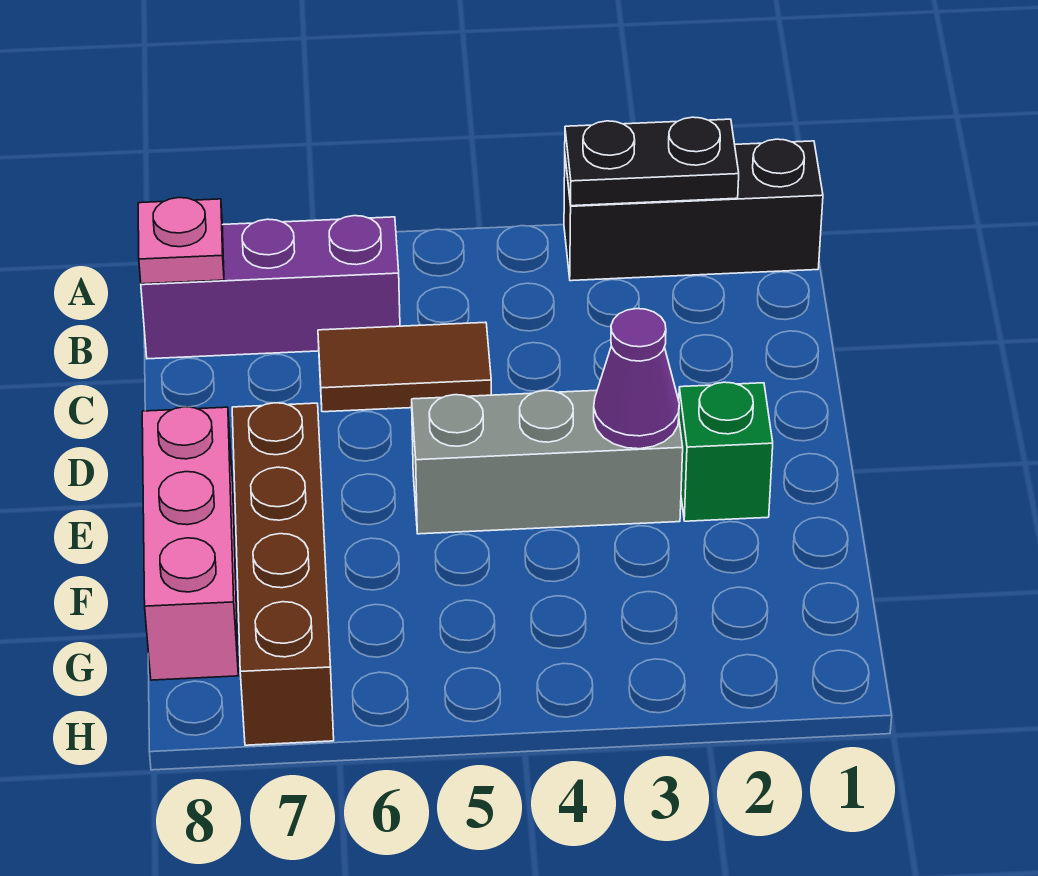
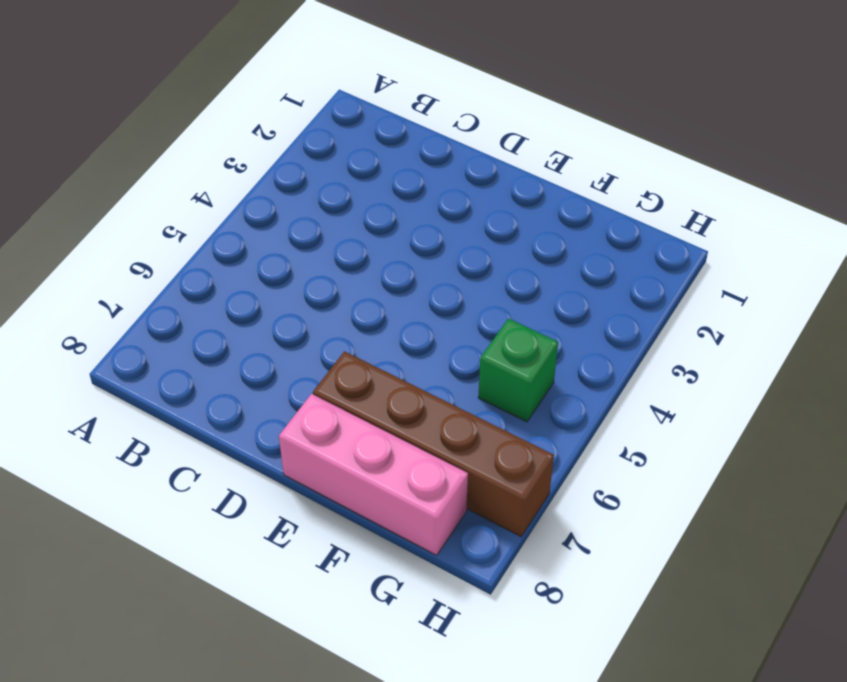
green 1x1 brick [478,318,558,422] -> green 1x1 brick moved to [679,382,773,521]
none -> black 1x3 brick [564,139,823,281]
none -> purple 1x3 brick [141,216,400,359]

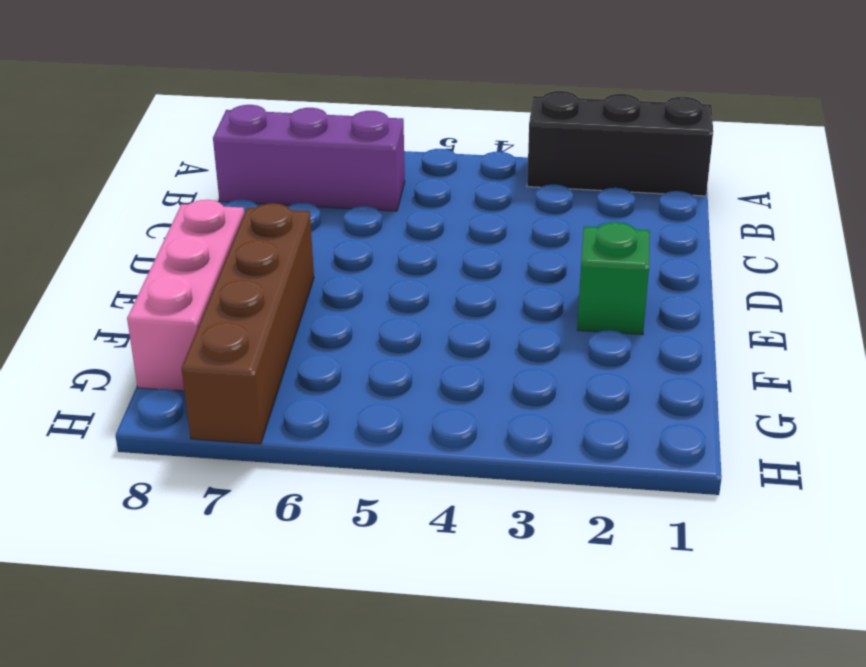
none -> brown 1x2 tile [318,322,491,412]
none -> grey 1x3 brick [412,390,683,534]

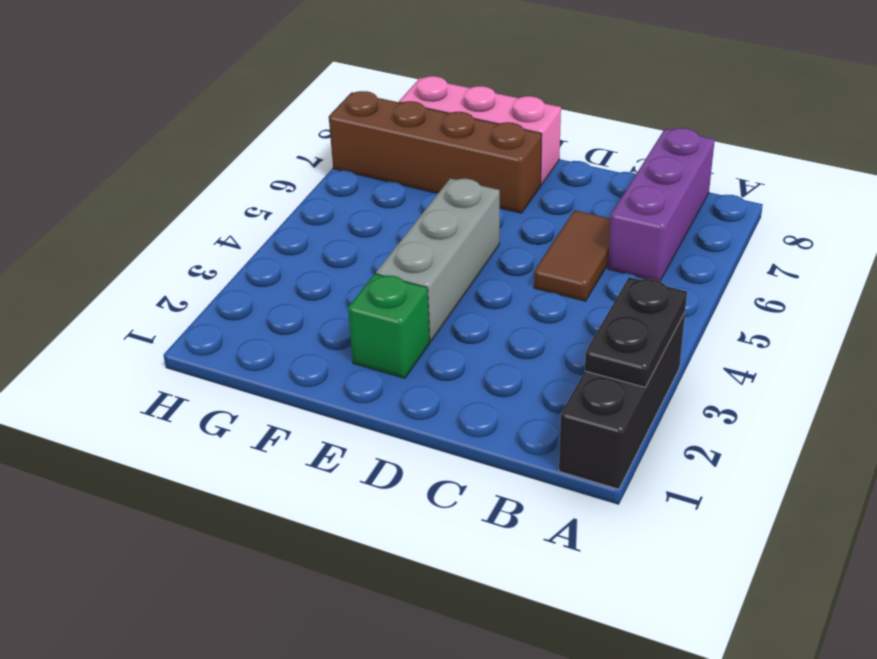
none -> pink 1x1 plate [138,198,224,284]
none -> purple 1x1 cone [594,309,679,449]

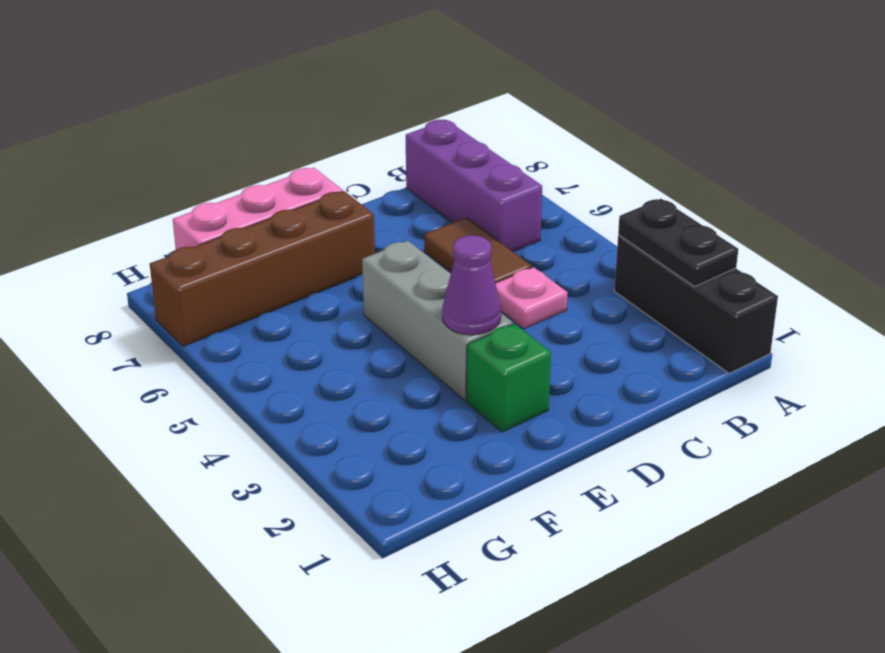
pink 1x1 plate [495,267,568,329] -> pink 1x1 plate moved to [138,198,224,284]

